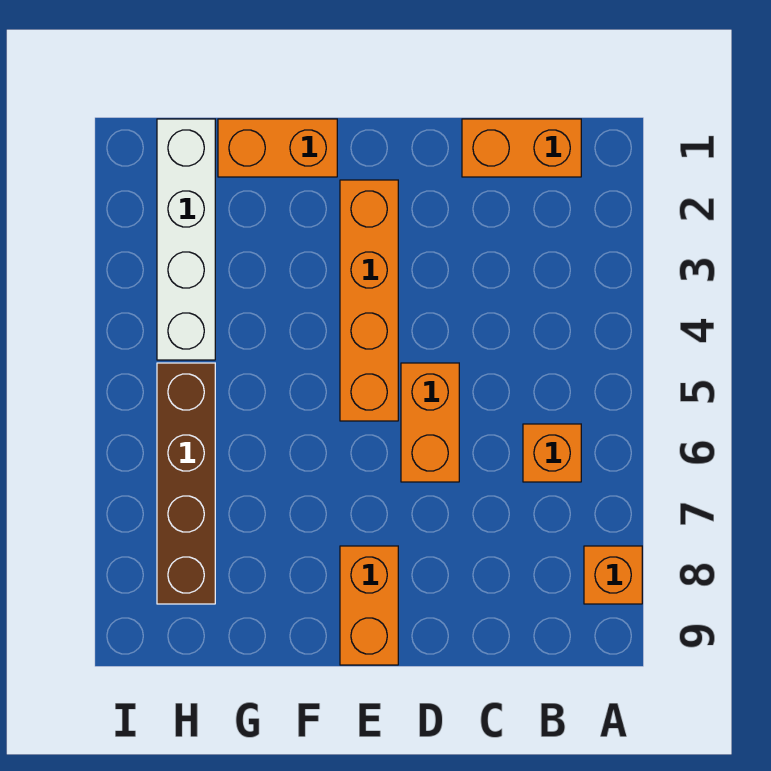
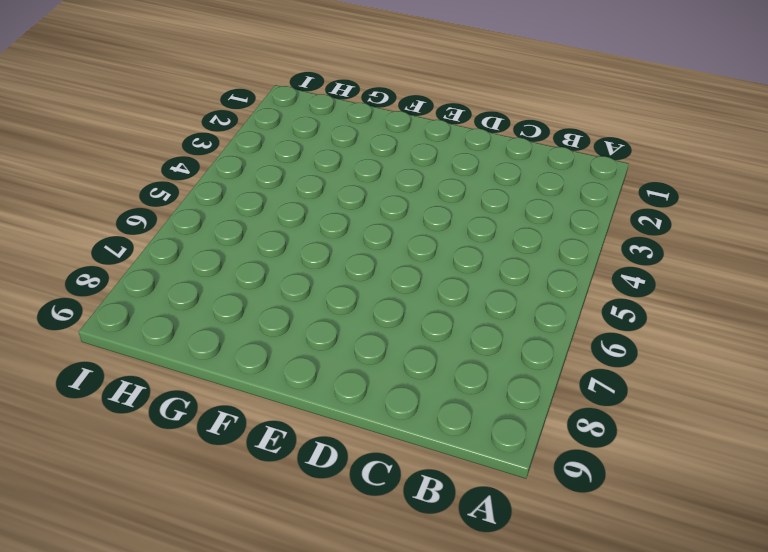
none -> orange 1x1 brick [584,546,642,604]
none -> orange 1x2 brick [462,119,581,177]

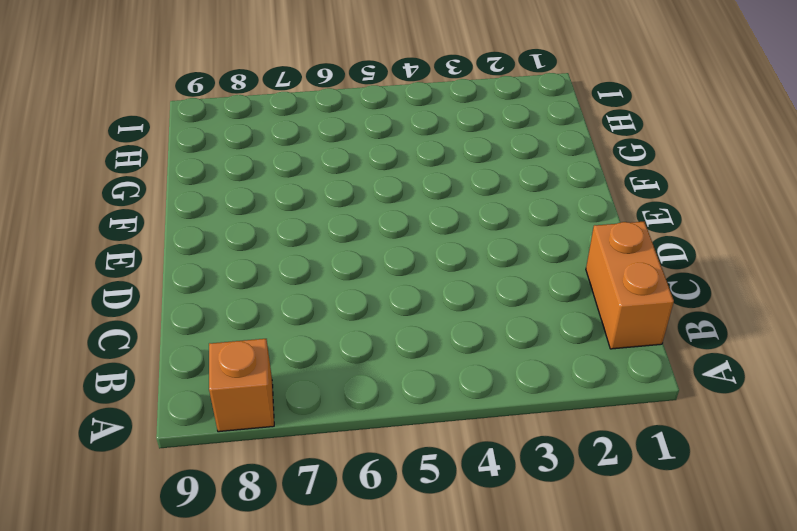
none -> orange 1x1 brick [523,424,581,482]
none -> orange 1x2 brick [401,363,459,482]

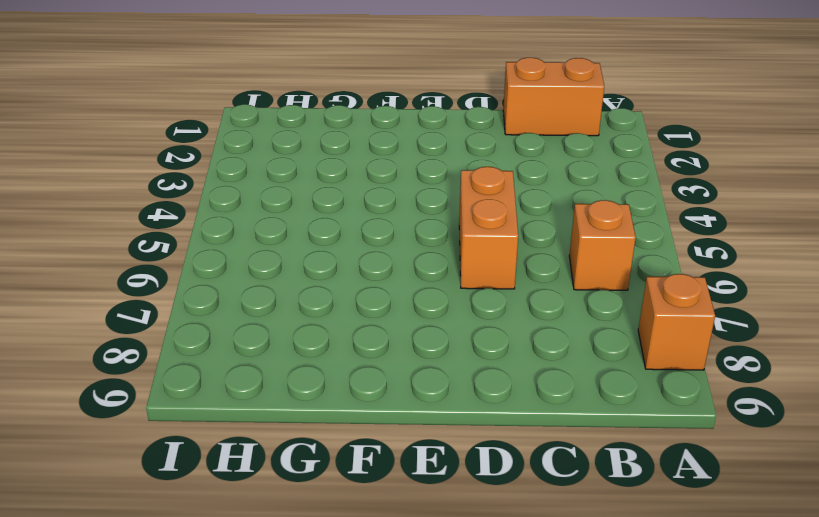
none -> orange 1x4 brick [340,180,398,421]
none -> orange 1x2 brick [340,546,398,665]

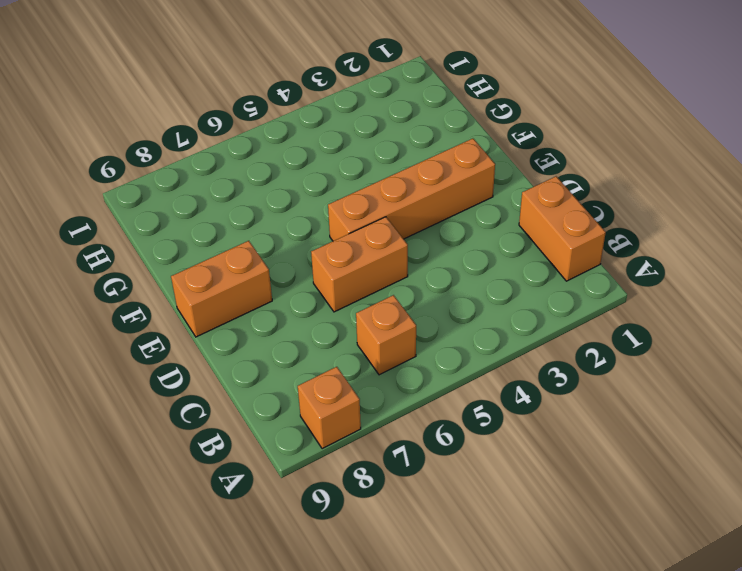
none -> orange 1x2 brick [218,119,337,177]
none -> white 1x4 brick [157,119,215,360]

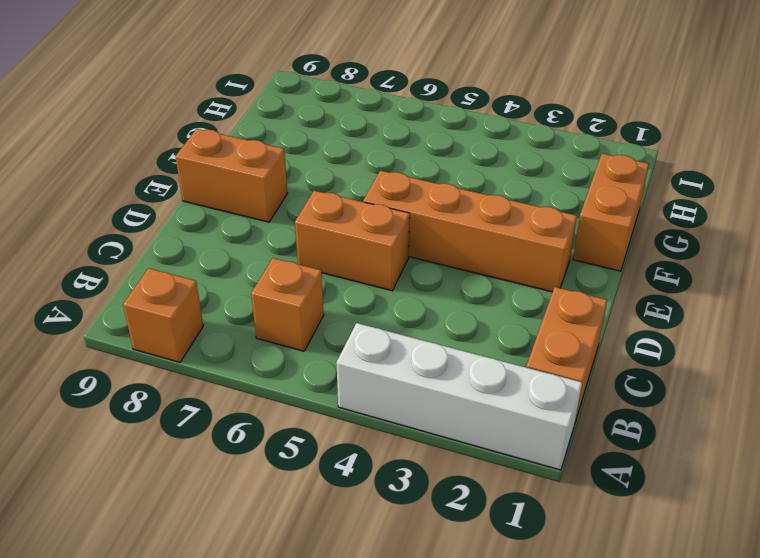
white 1x4 brick [336,323,582,470] -> white 1x4 brick moved to [157,119,215,360]
none -> brown 1x4 brick [157,363,215,604]

